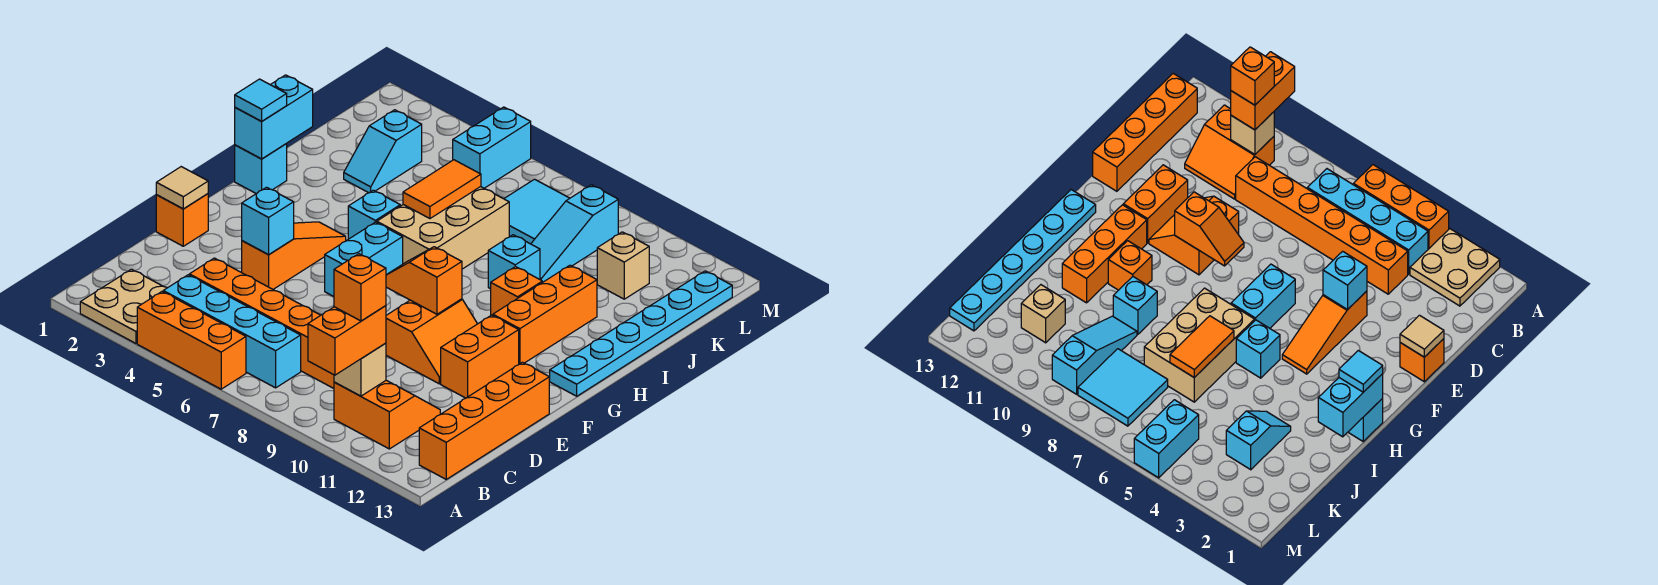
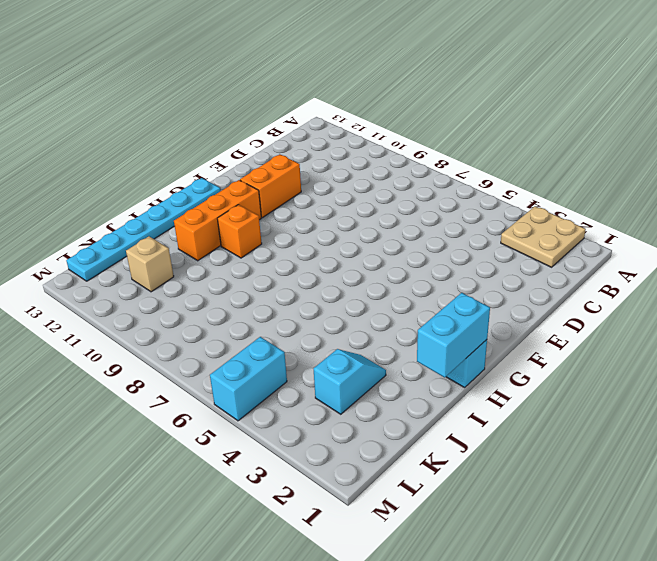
none -> orange 1x3 brick [137,292,246,389]
none -> cyan 1x4 brick [163,275,301,388]
none -> orange 2x2 slope [334,380,440,449]
none -> orange 1x4 brick [419,362,549,479]

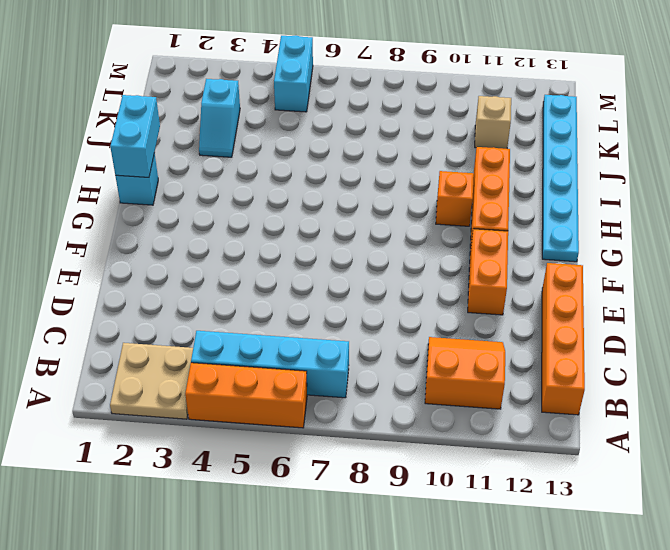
none -> orange 1x6 brick [189,258,334,388]
none -> orange 1x1 brick [156,194,208,246]
none -> orange 1x3 slope [242,222,346,289]
none -> orange 2x2 slope [386,299,477,384]

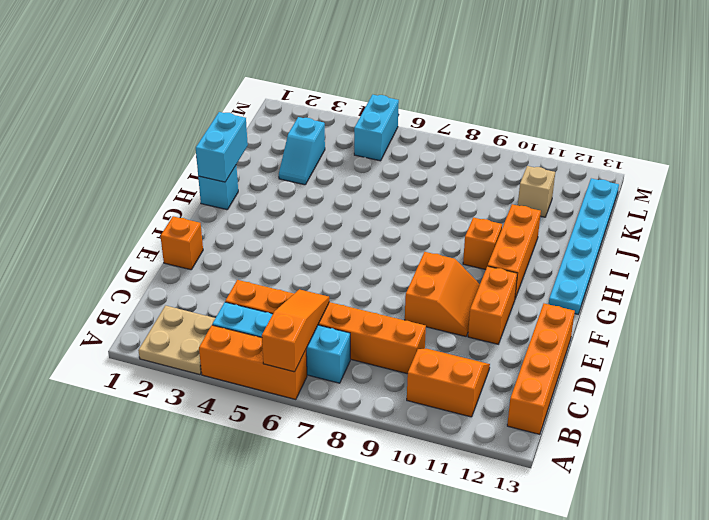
orange 1x3 slope [262,289,329,372] -> orange 1x3 slope moved to [242,222,346,289]
none -> cyan 1x2 brick [325,222,403,296]
none -> cyan 1x1 brick [348,190,400,239]
none -> tan 2x3 brick [377,187,509,269]
none -> cyan 1x1 brick [488,235,540,289]

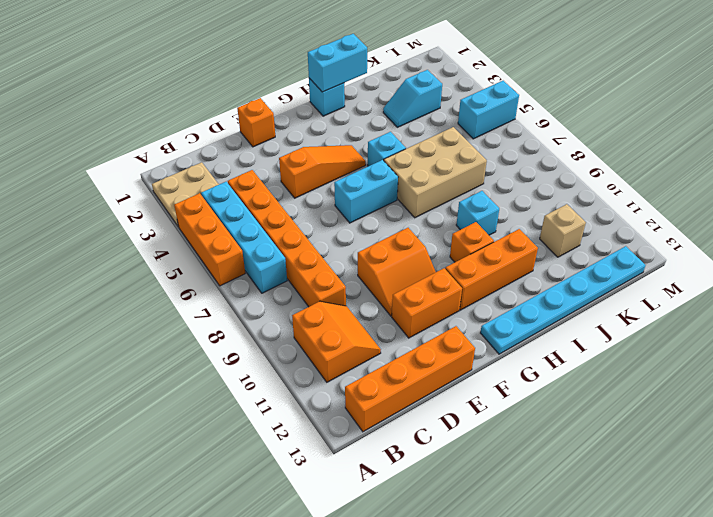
none -> cyan 1x3 slope [531,185,618,283]
none -> cyan 2x2 tile [504,179,570,244]
none -> tan 1x1 brick [334,343,386,396]
none -> tan 1x1 tile [156,167,208,209]

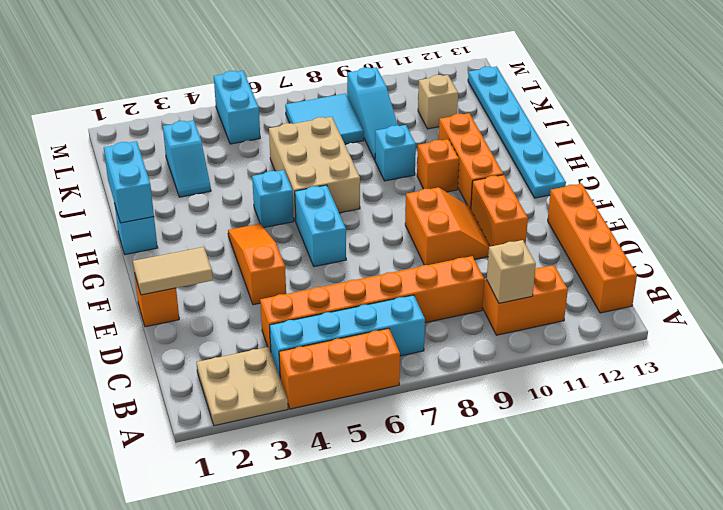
tan 1x2 tile [133,247,213,295] -> tan 1x1 tile [156,167,208,209]
none -> cyan 1x1 brick [242,187,294,254]
none -> orange 1x2 slope [386,247,462,314]
none -> orange 1x2 tile [403,160,481,219]
none -> orange 1x2 brick [308,306,386,375]

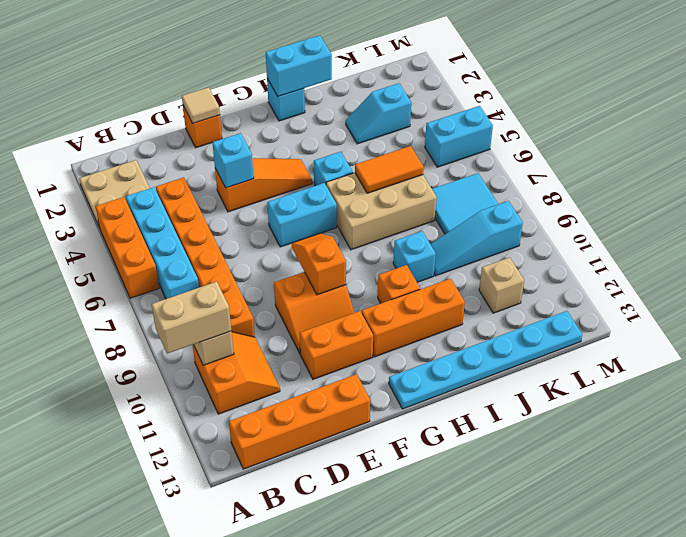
tan 1x2 brick [151,282,231,354] -> orange 1x2 brick [308,306,386,375]
none -> cyan 1x1 tile [235,79,287,121]
none -> orange 1x1 brick [334,254,386,321]

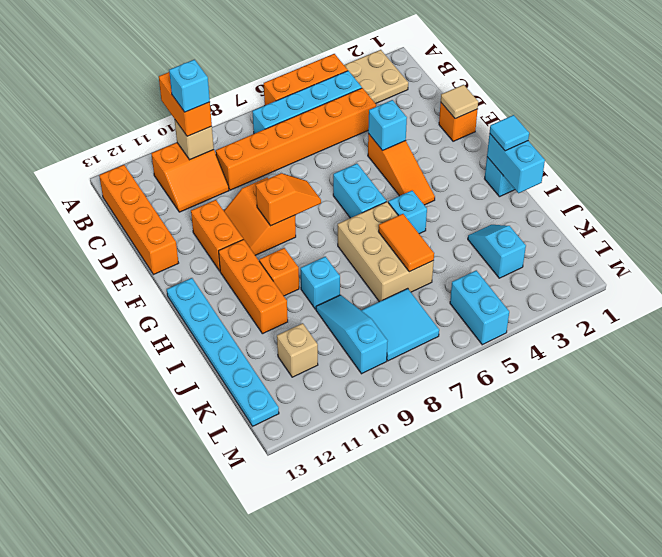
cyan 1x1 brick [169,60,210,112] -> orange 1x1 brick [334,254,386,321]

